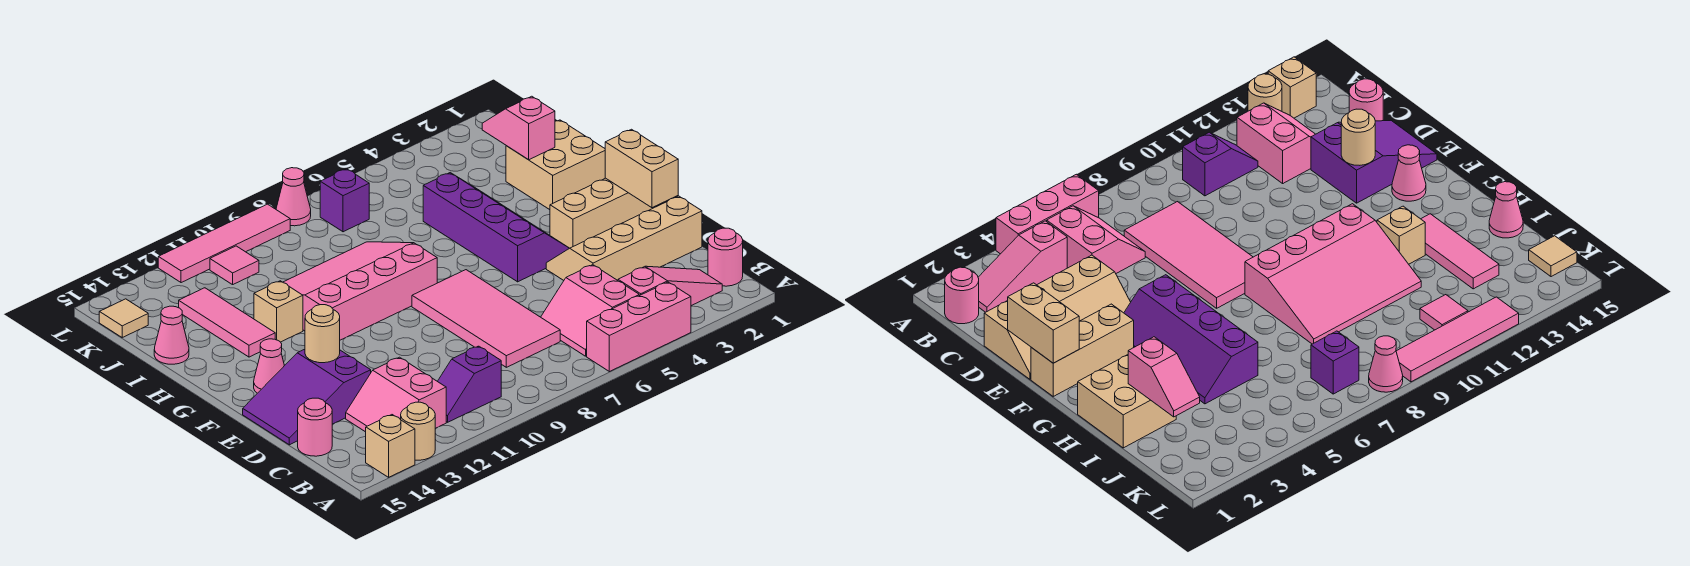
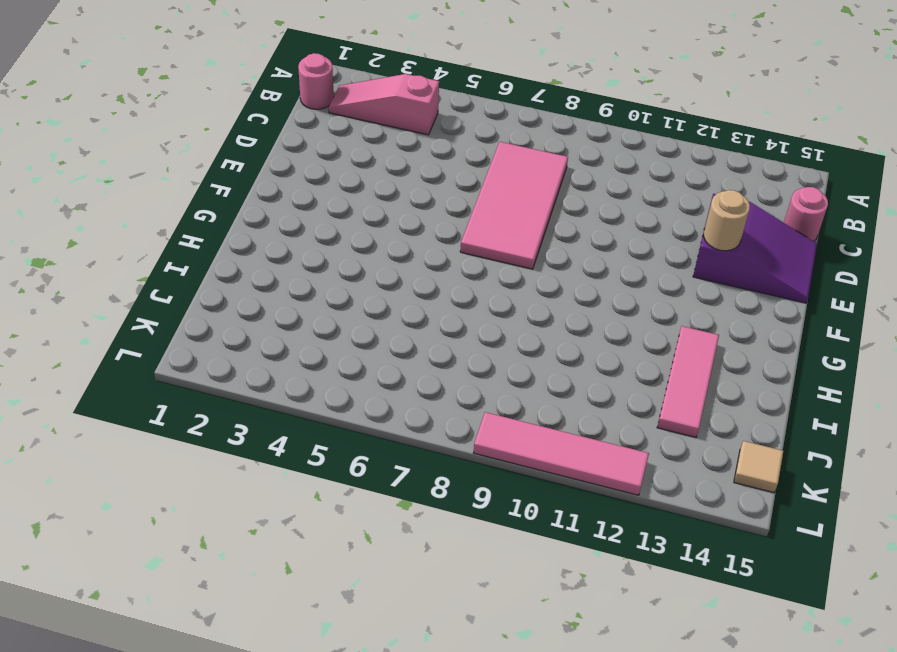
none -> pink 1x3 brick [587,282,691,372]
none -> tan 1x1 round brick [401,402,435,460]
none -> tan 1x1 brick [366,415,415,477]

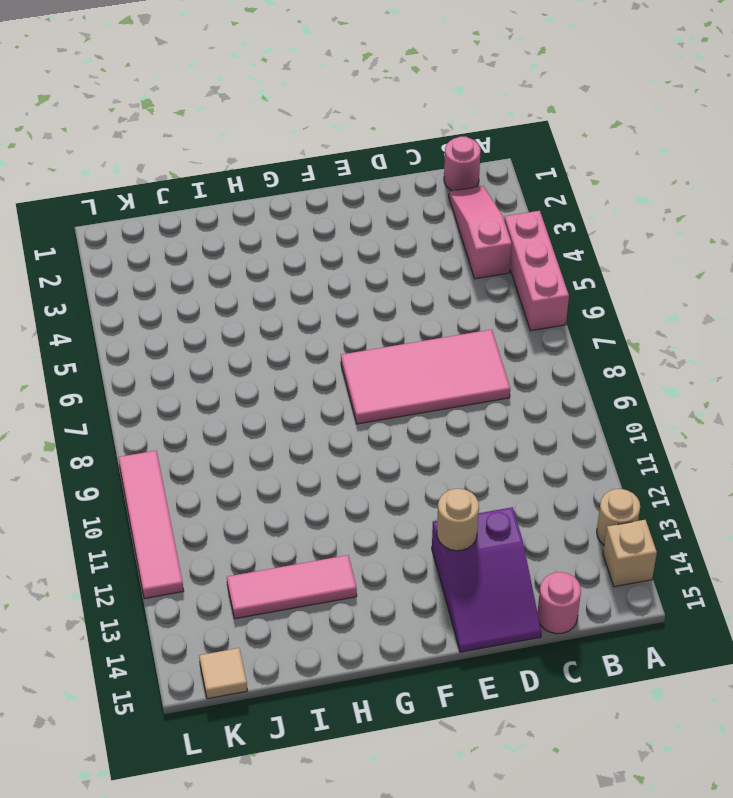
none -> pink 2x2 slope [541,265,639,356]
none -> purple 1x2 slope [438,346,501,422]
none -> pink 2x2 slope [346,357,446,432]

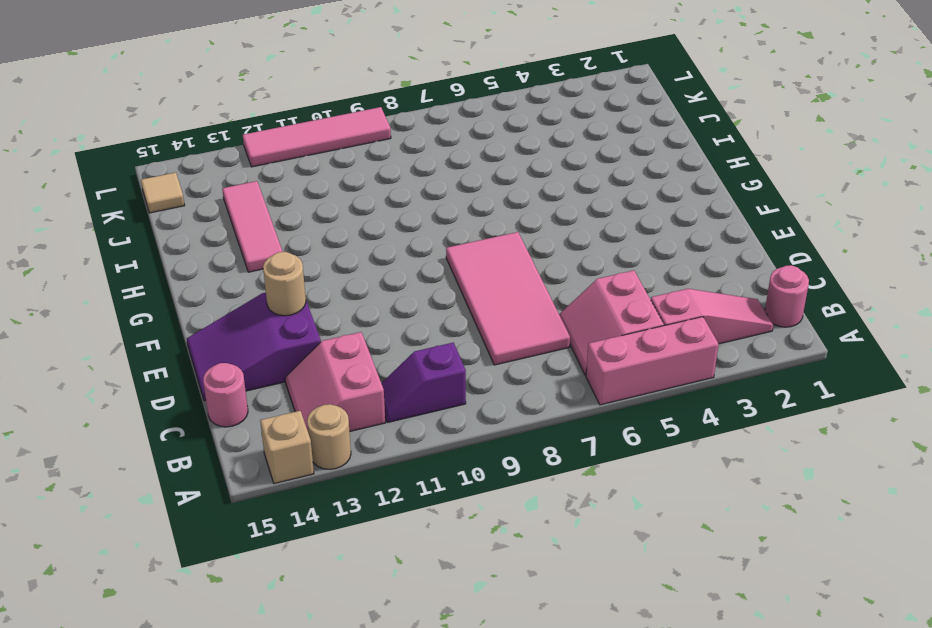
none -> tan 2x4 slope [546,196,702,280]
none -> tan 1x3 brick [550,178,654,248]
none -> purple 2x4 slope [423,173,569,282]

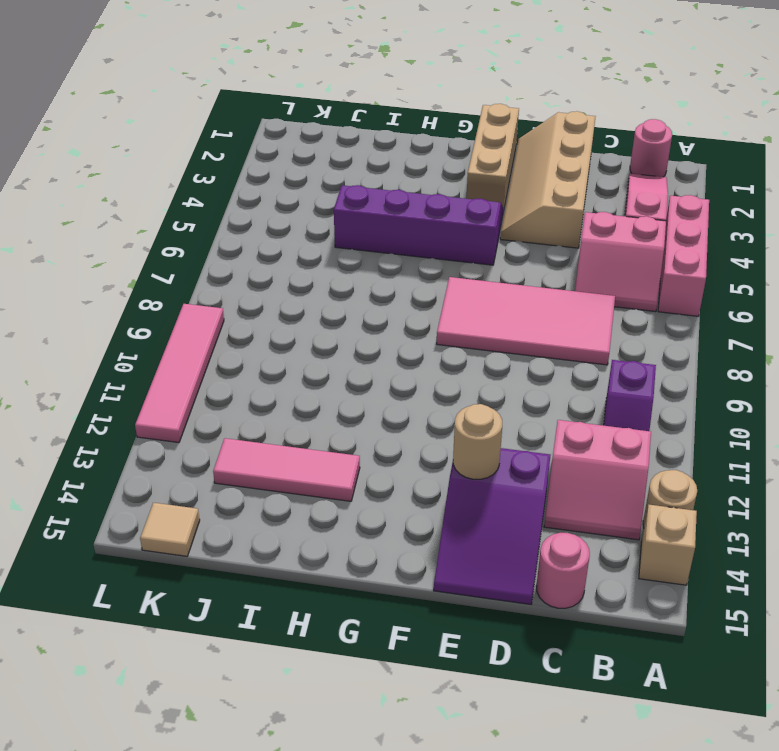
none -> pink 1x1 cone [254,339,284,393]
none -> pink 3x4 slope [283,242,437,340]
none -> tan 2x2 brick [506,120,605,210]

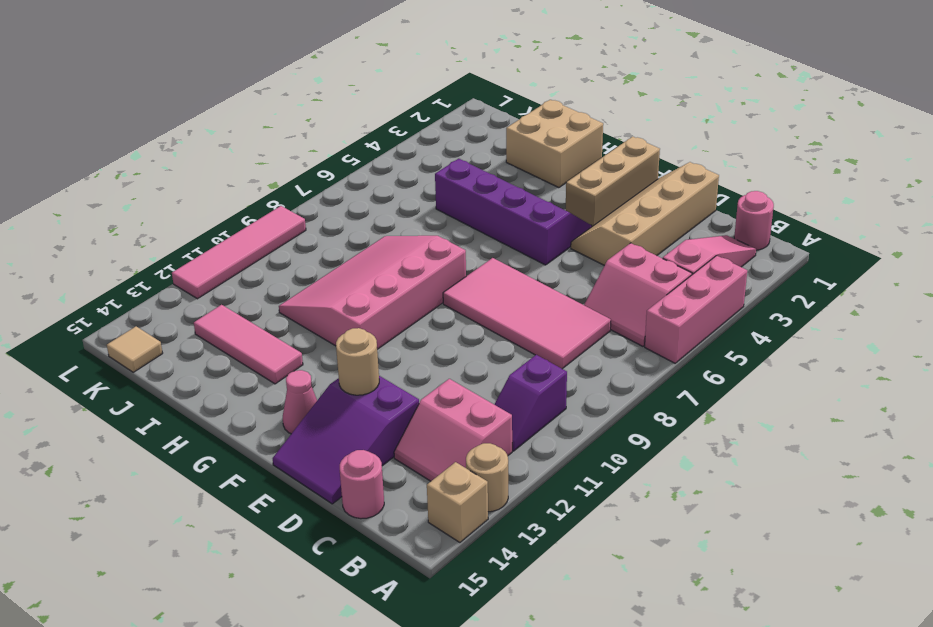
none -> tan 1x1 brick [254,281,303,342]
none -> pink 1x1 cone [154,306,189,364]
none -> purple 1x1 brick [320,169,369,232]

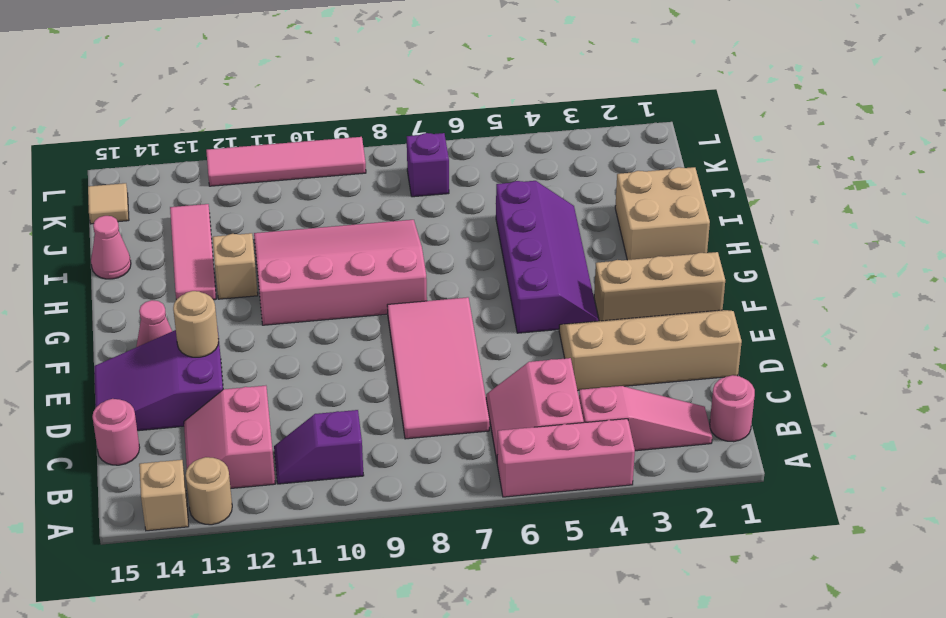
none -> pink 1x1 tile [210,246,259,285]
none -> pink 1x1 cone [276,168,311,226]
none -> tan 1x2 brick [605,129,678,208]

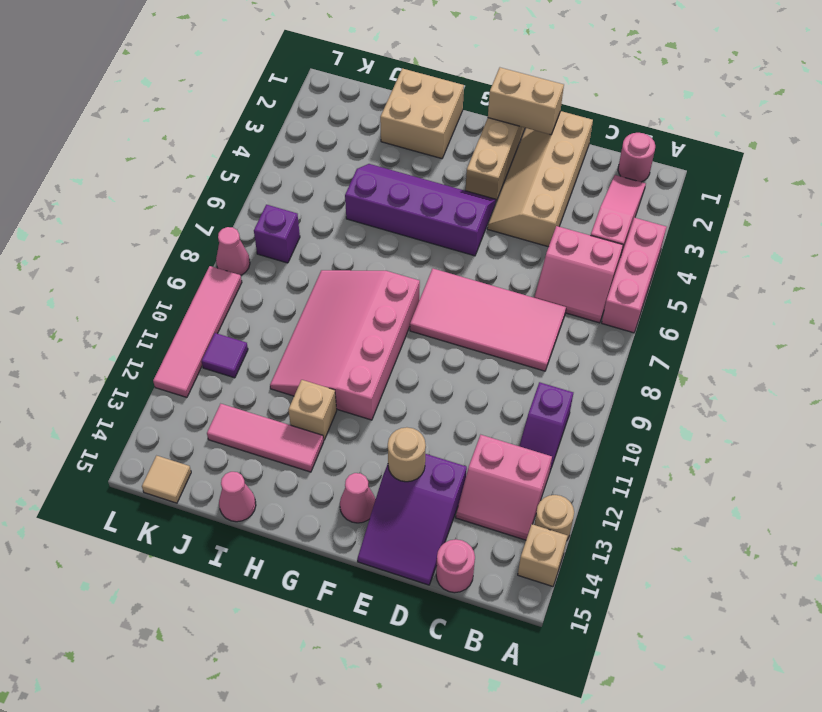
purple 1x1 tile [202,333,248,378] -> pink 1x1 tile [210,246,259,285]
none -> pink 1x2 slope [482,96,555,160]

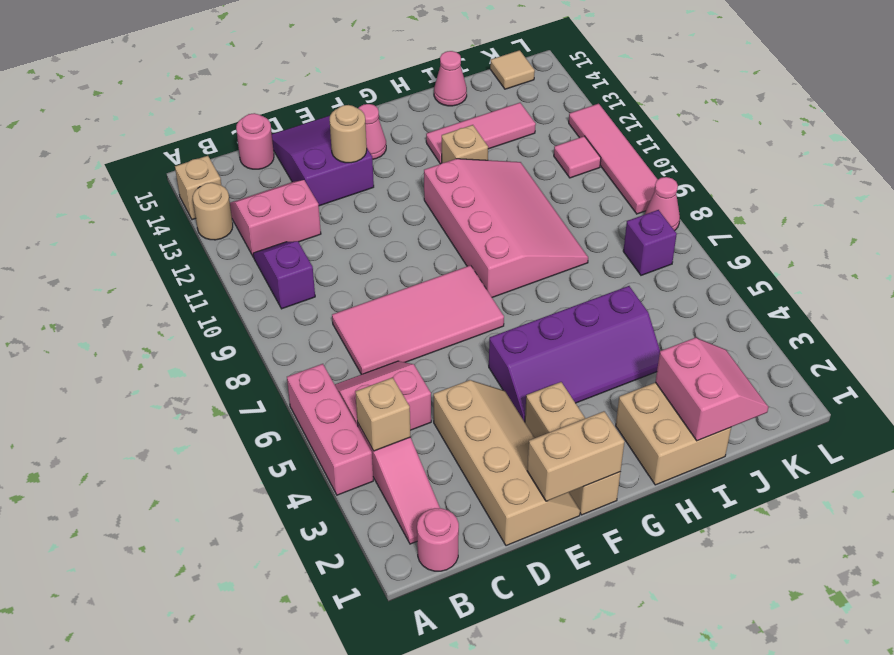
tan 1x1 brick [355,378,410,451] -> none
pink 2x2 slope [656,338,768,441] -> pink 1x2 slope [482,96,555,160]

